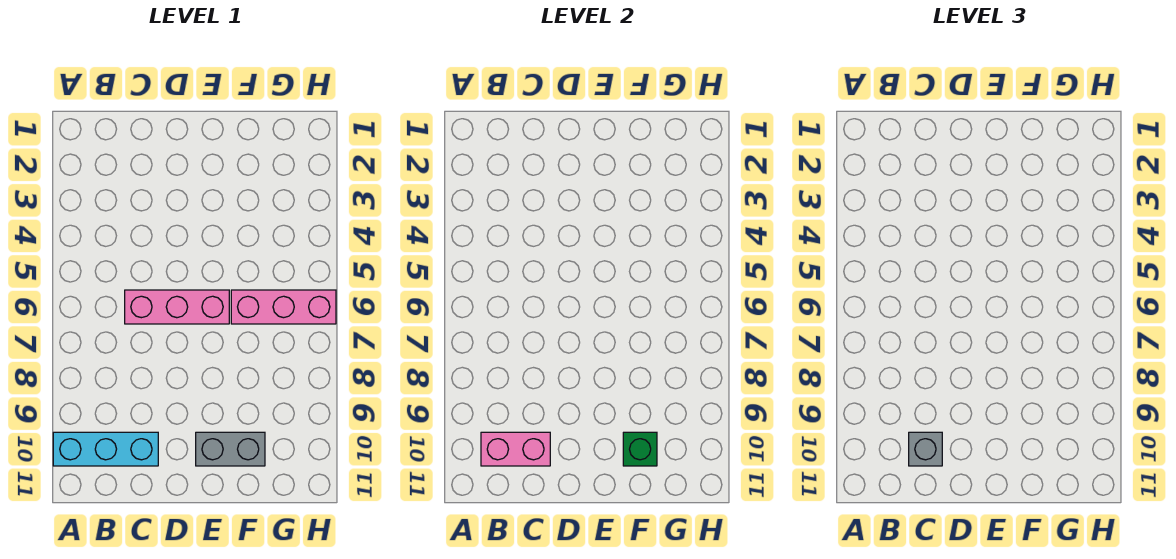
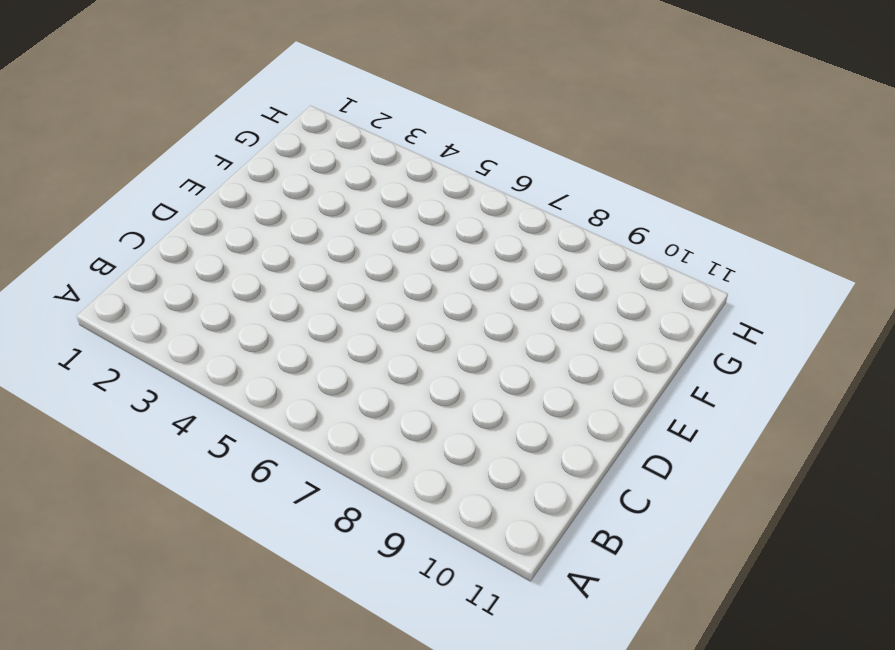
none -> cyan 1x3 brick [53,432,158,466]
none -> pink 1x3 brick [125,290,229,324]

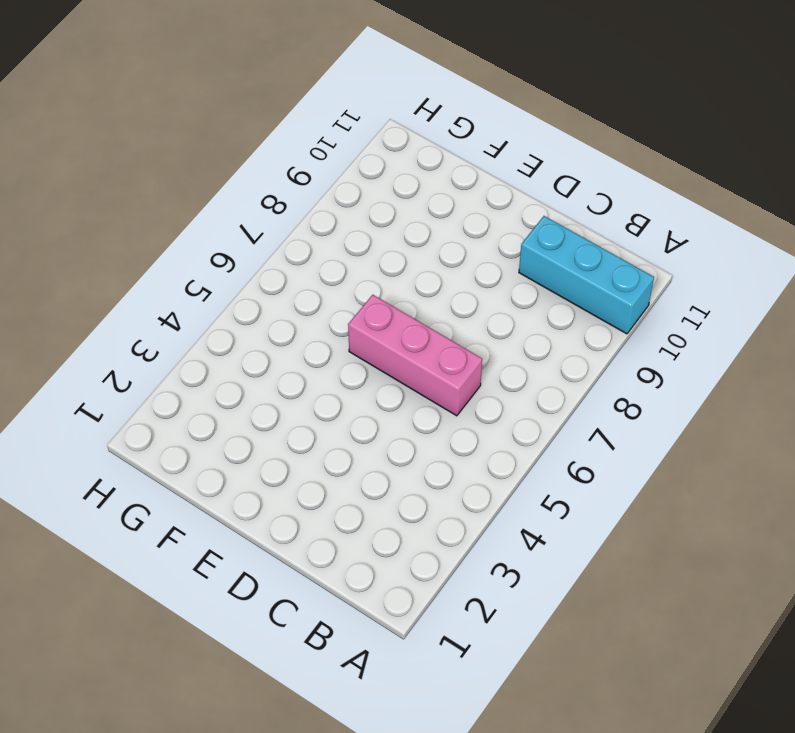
none -> grey 1x2 brick [196,432,265,466]
none -> pink 1x3 brick [231,290,336,324]

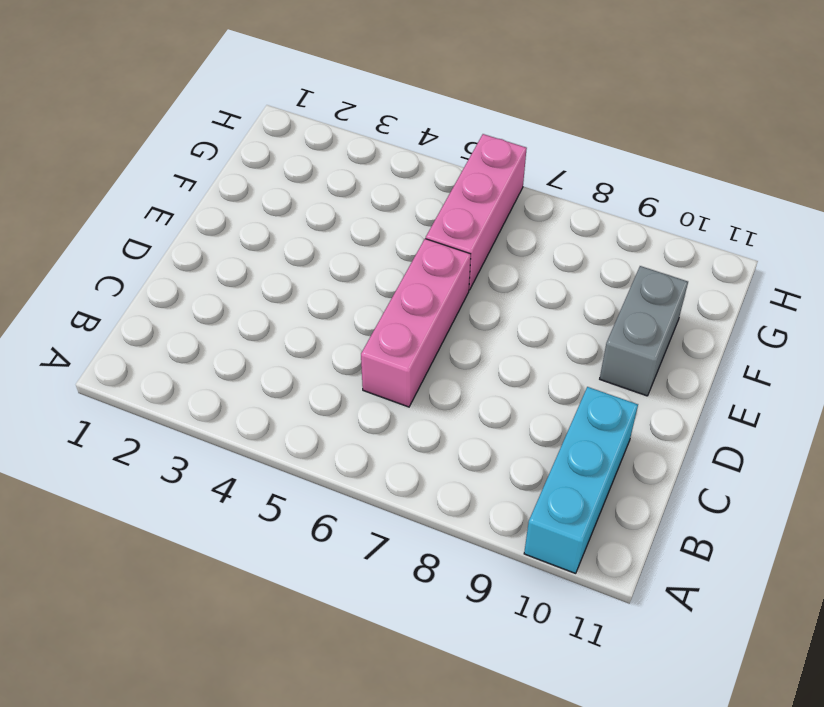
none -> pink 1x2 brick [481,432,550,466]
none -> green 1x1 brick [623,432,657,466]

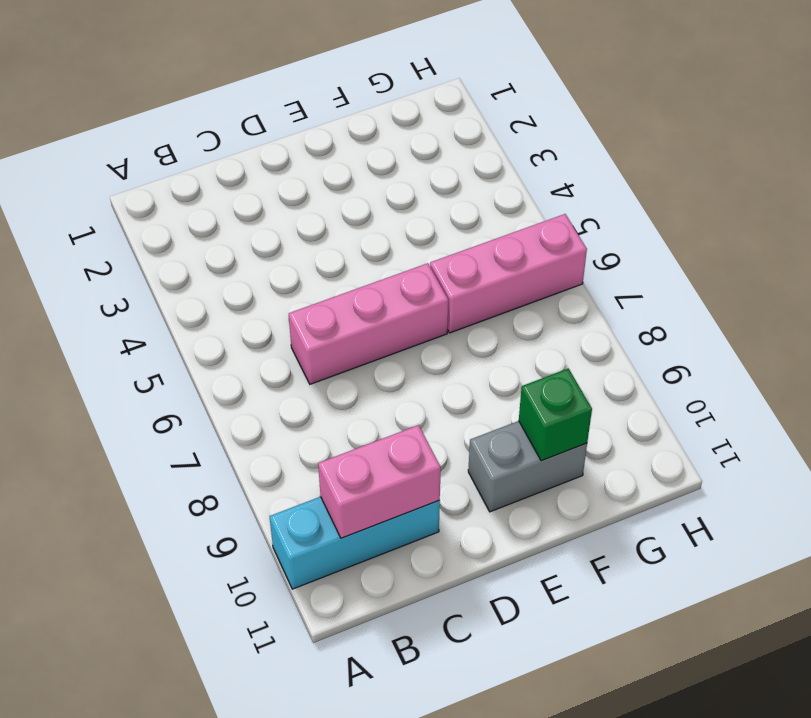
none -> grey 1x1 brick [909,432,942,466]

